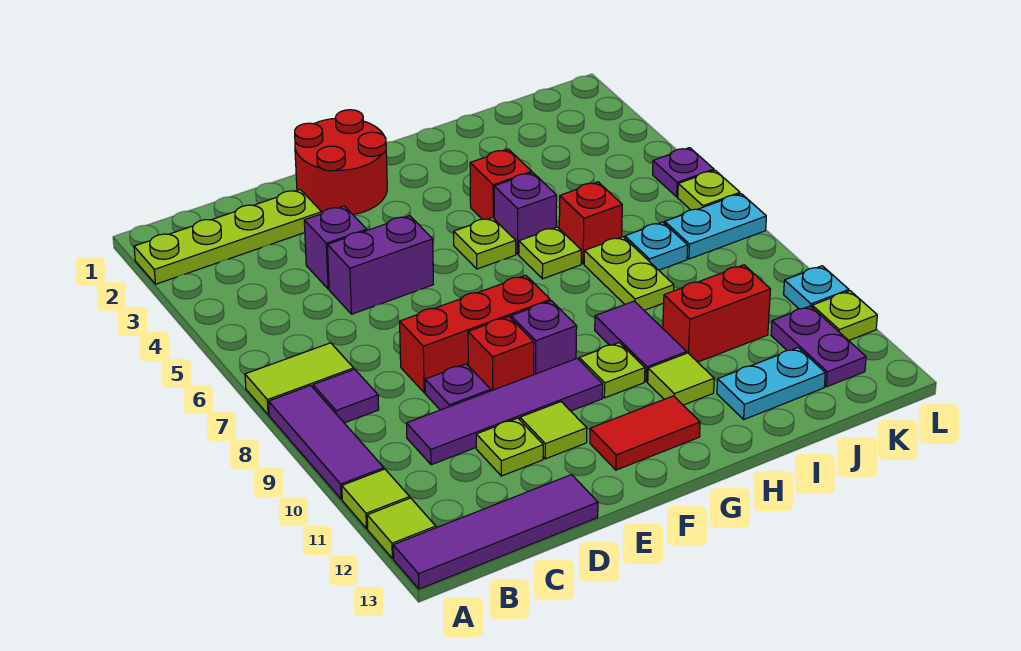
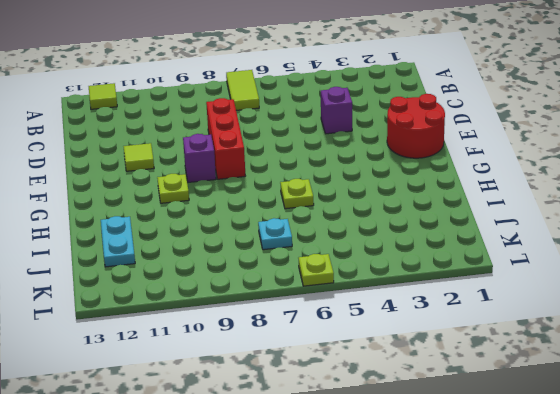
none -> lime 1x4 plate [134,190,322,284]
none -> purple 1x3 tile [269,386,384,499]
none -> lime 1x1 tile [342,469,410,528]
none -> purple 1x4 tile [393,475,598,589]

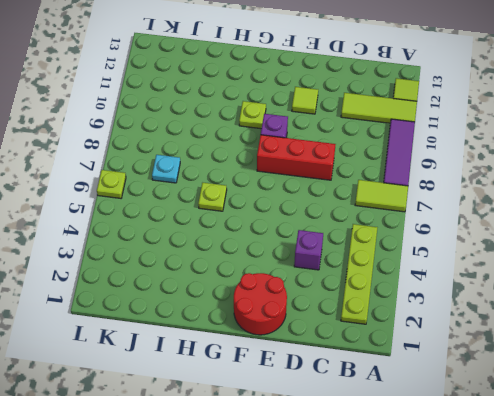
lime 1x3 tile [341,93,417,123] -> lime 1x1 tile [342,469,410,528]
lime 1x4 plate [341,224,377,324] -> lime 1x4 plate turned to [134,190,322,284]
none -> purple 1x4 tile [393,475,598,589]
none -> purple 1x1 tile [313,369,379,423]
none -> purple 1x4 tile [406,358,603,465]
none -> purple 1x2 brick [327,216,433,314]

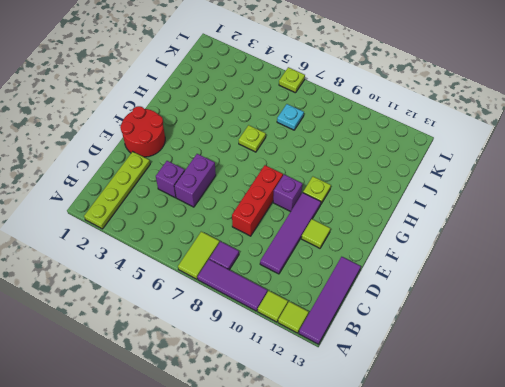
none -> purple 1x1 plate [425,364,491,410]
none -> lime 1x1 plate [476,418,543,476]
none -> red 1x1 brick [468,317,534,391]
none -> red 1x2 tile [590,396,700,470]

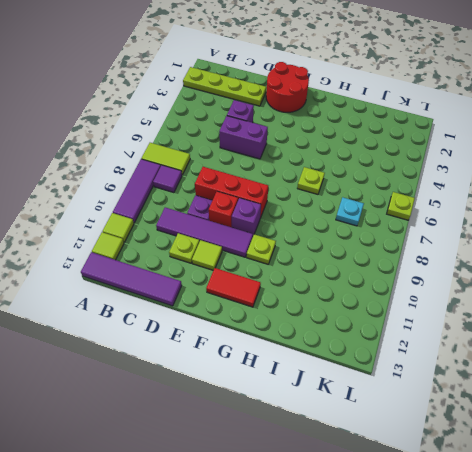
none -> lime 1x1 plate [454,218,516,269]
none -> red 1x1 brick [470,149,532,219]
none -> purple 1x1 brick [494,173,557,254]
none -> purple 1x2 tile [595,301,687,382]

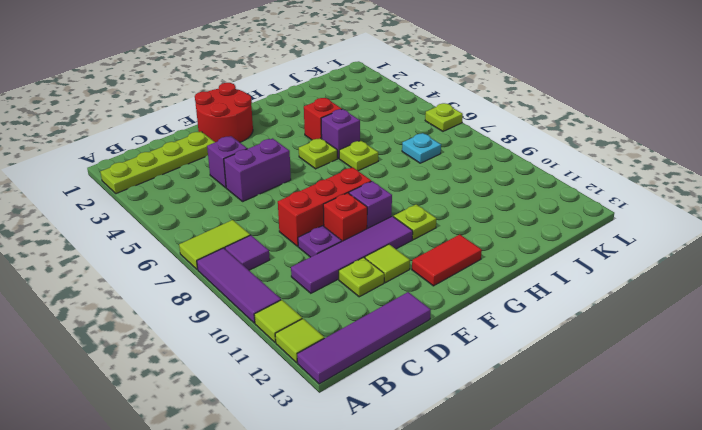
none -> purple 1x2 tile [595,301,687,382]
none -> lime 1x1 tile [648,353,714,405]
none -> red 1x1 brick [559,182,622,264]
none -> lime 1x2 plate [584,237,674,310]

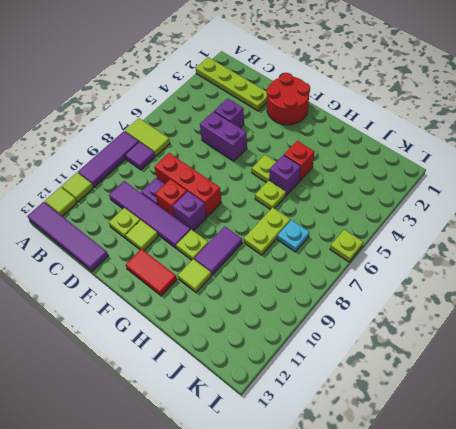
none -> red 1x1 brick [559,182,622,264]
none -> red 1x2 brick [663,265,770,362]
none -> cyan 1x2 plate [717,348,825,419]
none -> cyan 1x2 plate [665,194,766,259]

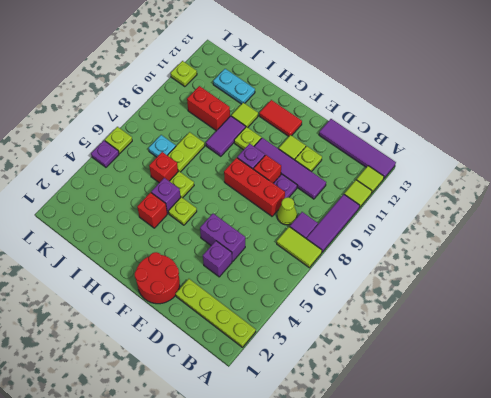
lime 1x1 cone [277,197,297,225] -> none
none -> cyan 1x2 plate [665,194,766,259]
none -> purple 1x2 plate [771,306,866,387]
none -> cyan 1x1 plate [784,266,849,309]

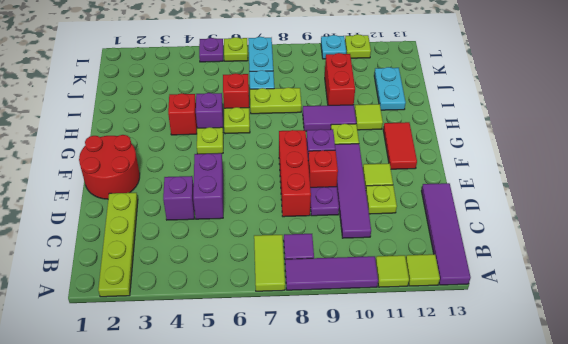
none -> purple 1x2 plate [771,306,866,387]

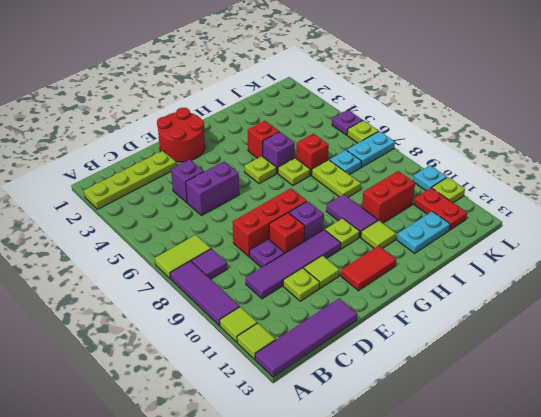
red 1x2 plate [414,188,467,230] -> purple 1x2 plate [771,306,866,387]

